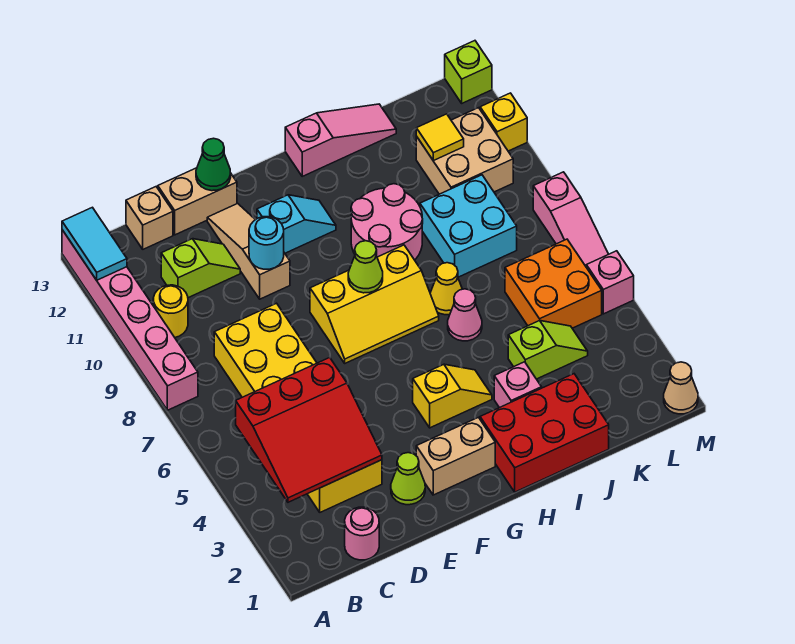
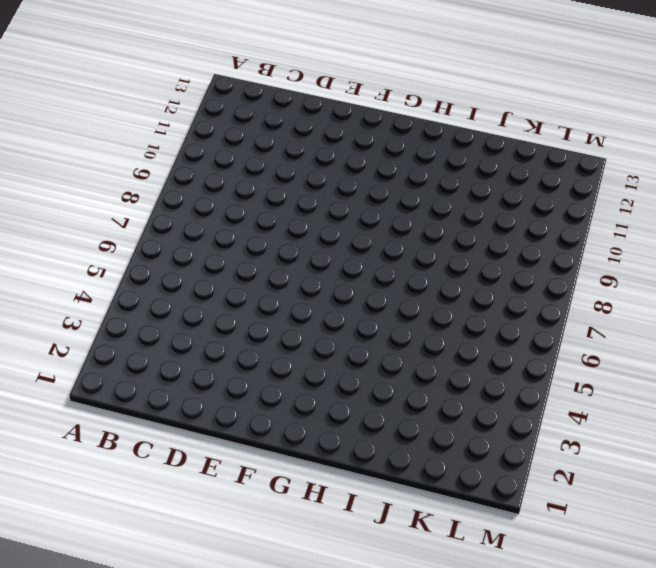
none -> pink 1x6 brick [62,230,198,410]
none -> yellow 1x1 round brick [153,285,188,337]
none -> pink 1x1 round brick [345,507,379,560]
none -> yellow 2x6 brick [214,303,382,512]

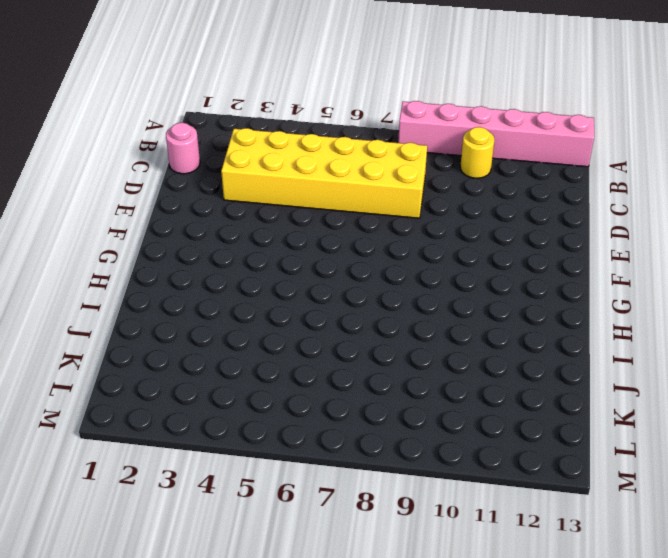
none -> lime 1x2 slope [161,239,240,298]
none -> tan 1x1 brick [126,187,173,249]
none -> tan 1x2 brick [158,168,237,235]
none -> lime 1x1 cone [391,453,425,505]

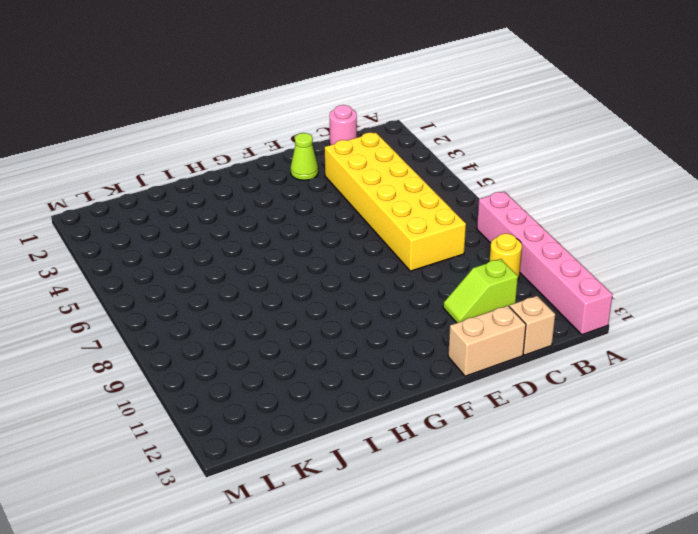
none -> tan 1x3 slope [207,203,290,299]
none -> tan 1x2 brick [416,417,495,495]
none -> yellow 2x3 slope [310,245,439,363]
none -> cyan 1x2 slope [257,195,336,253]

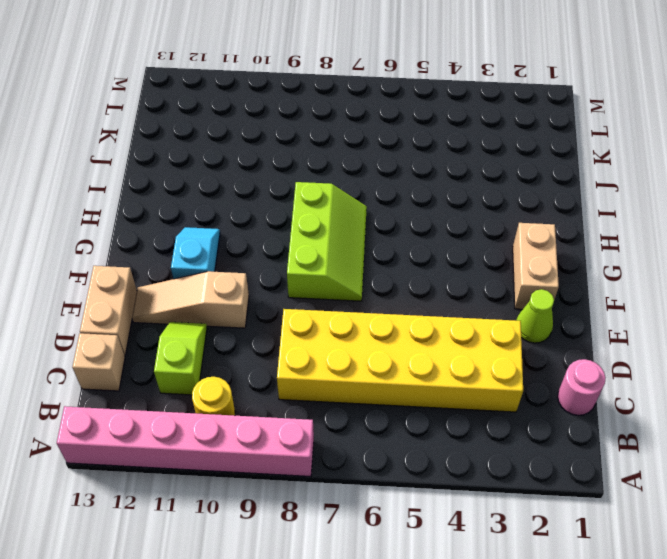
lime 2x3 slope [287,182,367,301] -> yellow 2x3 slope [310,245,439,363]
none -> yellow 1x2 slope [413,364,492,428]
none -> red 2x3 brick [480,374,609,492]
none -> pink 2x2 round brick [351,184,423,260]
none -> pink 1x3 slope [285,104,396,176]

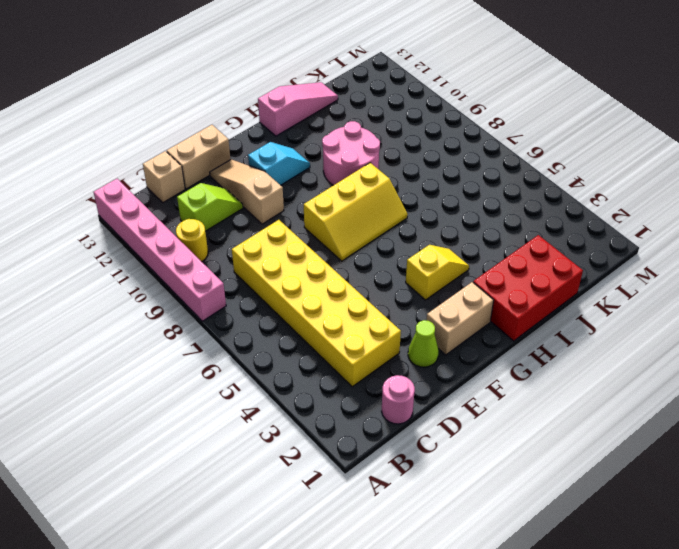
none -> pink 1x1 brick [494,362,542,408]
none -> pink 1x1 cone [448,289,482,341]
none -> yellow 1x1 cone [430,263,462,315]
none -> lime 1x2 slope [508,321,588,379]

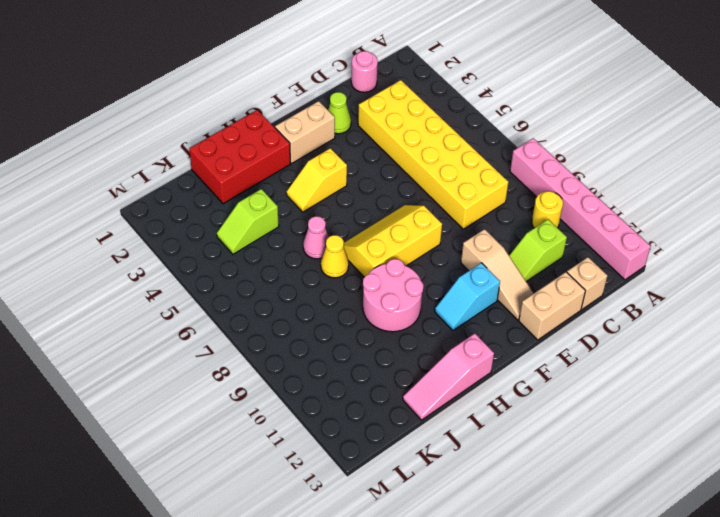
none -> pink 1x1 brick [494,362,542,408]
none -> cyan 2x2 brick [420,175,517,277]
none -> orange 2x2 brick [505,239,602,328]
none -> tan 2x2 brick [416,108,513,194]

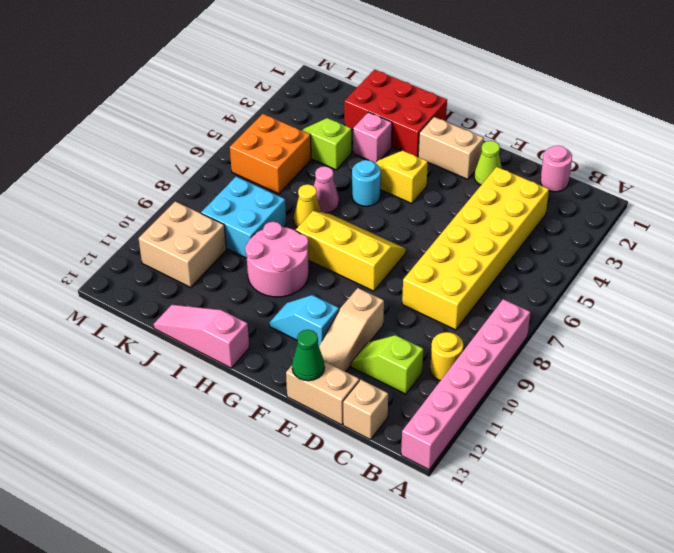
cyan 1x1 round brick [352,160,381,206] -> cyan 1x1 round brick moved to [249,217,284,269]
none -> tan 1x1 cone [664,362,698,414]
none -> pink 1x1 brick [586,251,634,314]
none -> pink 1x3 slope [533,172,609,266]
none -> yellow 1x1 brick [480,93,527,151]

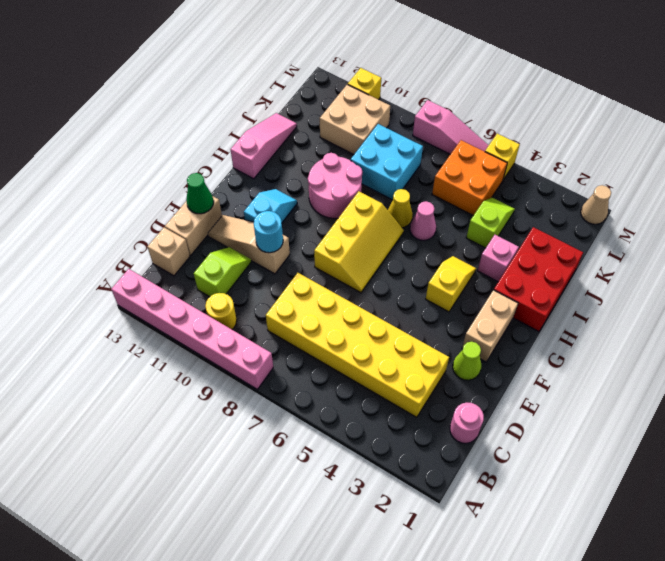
yellow 1x1 brick [485,134,520,180] -> pink 1x1 brick [586,251,634,314]
none -> lime 1x1 brick [445,41,492,103]
none -> cyan 1x2 tile [62,207,127,280]
none -> red 3x3 slope [236,358,382,502]
none -> lime 1x1 cone [348,241,383,293]

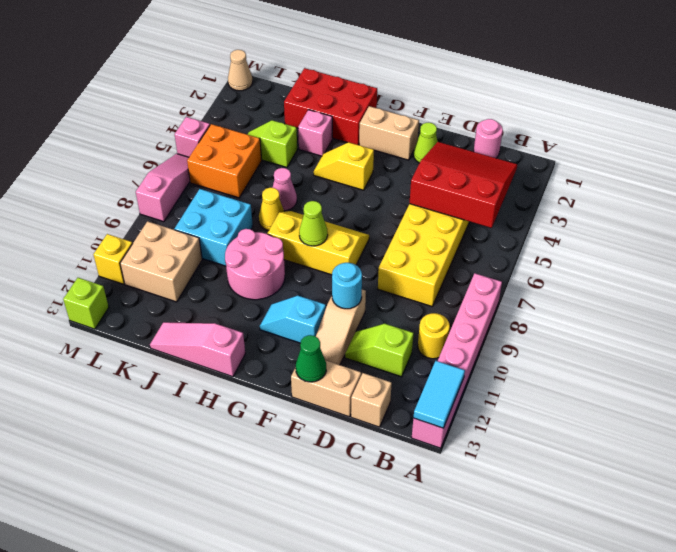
none -> yellow 1x1 tile [416,114,464,161]

